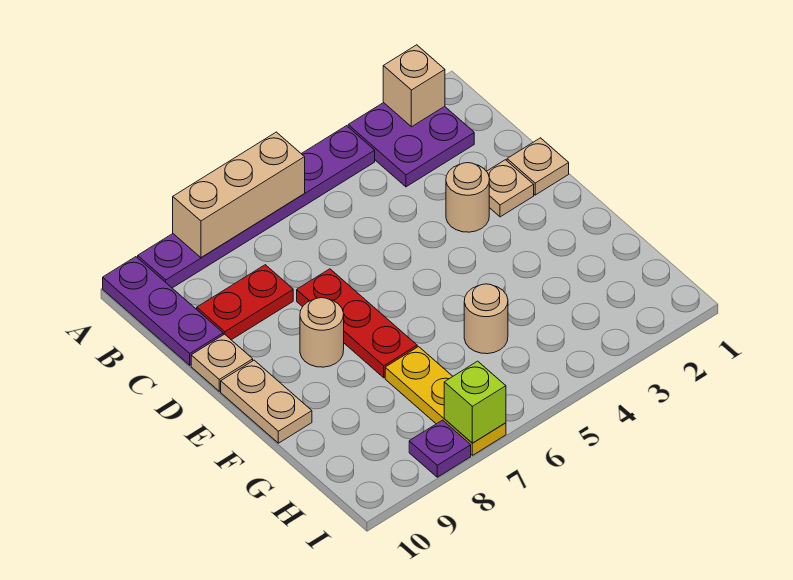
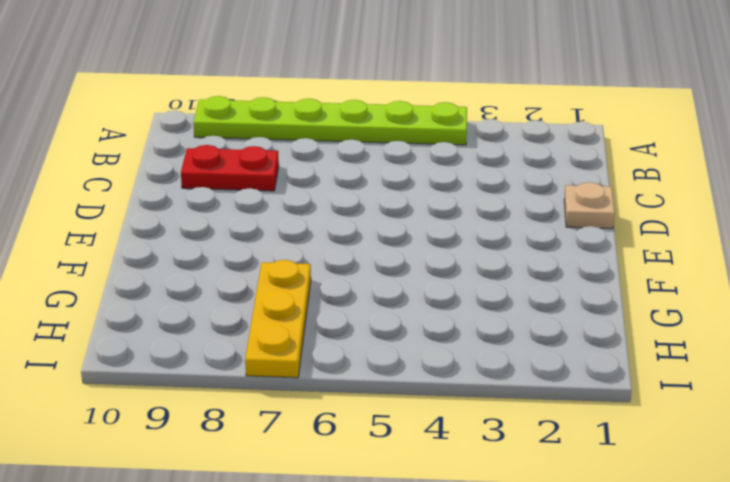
lime 1x6 plate [193,96,467,145] -> purple 1x6 plate [138,126,375,288]
none -> purple 2x2 plate [348,103,474,187]
none -> purple 1x3 plate [103,257,223,365]
none -> tan 1x1 plate [487,160,534,217]

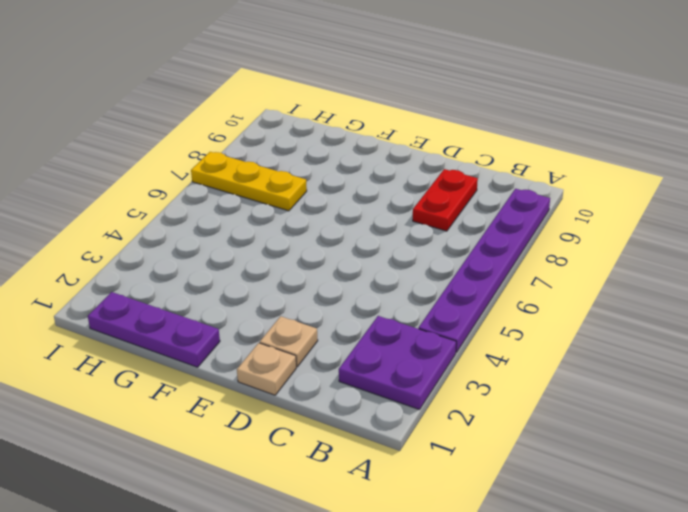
purple 1x3 plate [88,292,220,367] -> purple 1x3 plate moved to [103,257,223,365]
none -> tan 1x1 round brick [446,163,489,232]
none -> red 1x3 plate [297,269,417,378]
none -> tan 1x1 plate [191,334,253,391]

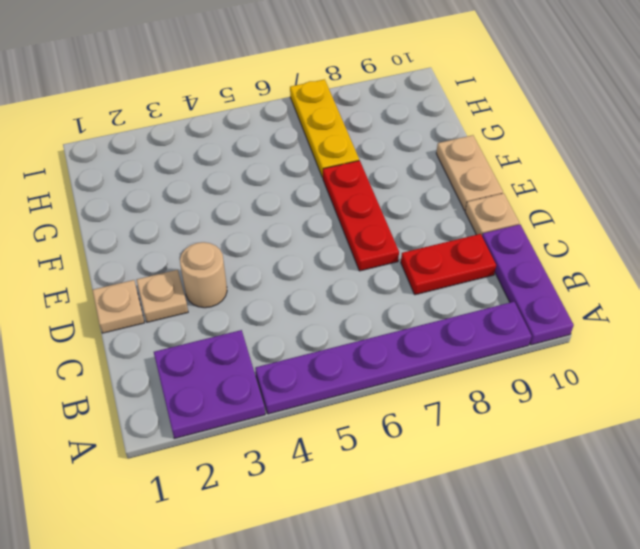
none -> tan 1x1 round brick [300,298,344,367]
none -> tan 1x1 round brick [464,284,508,354]
none -> purple 1x1 plate [409,420,471,477]

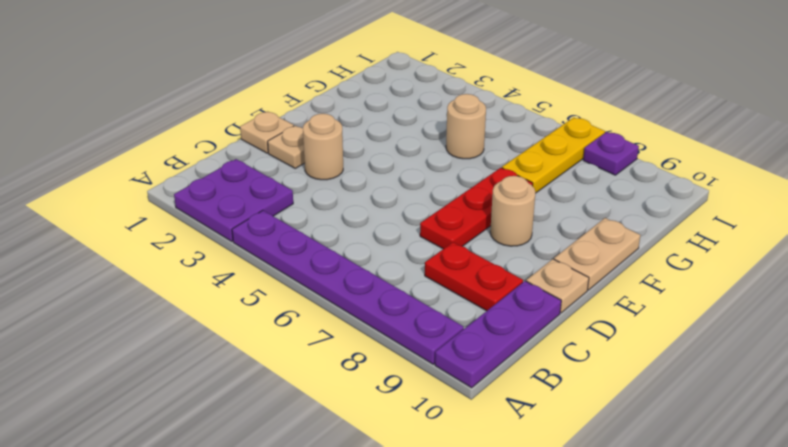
none -> tan 1x1 brick [383,45,445,127]
none -> tan 1x3 brick [173,132,305,258]
none -> lime 1x1 brick [444,361,506,443]

